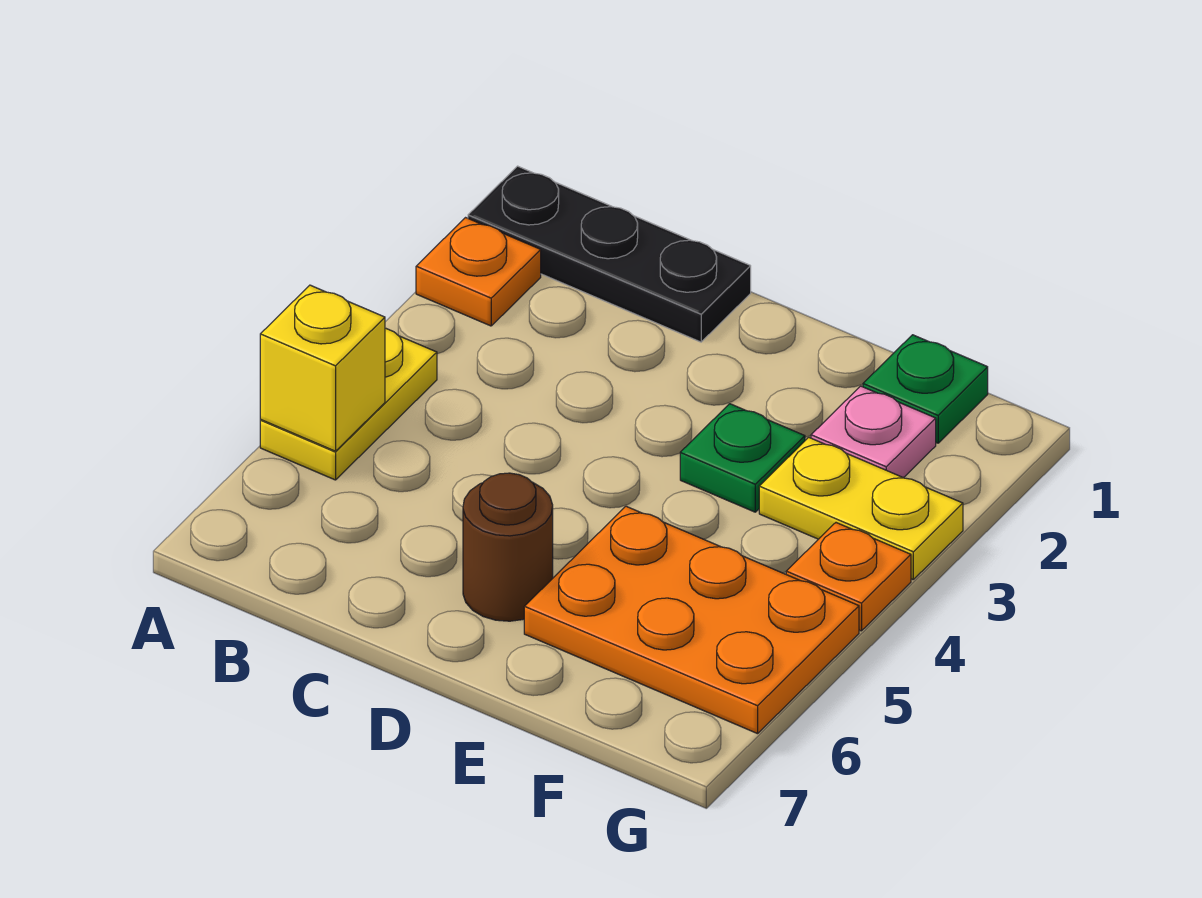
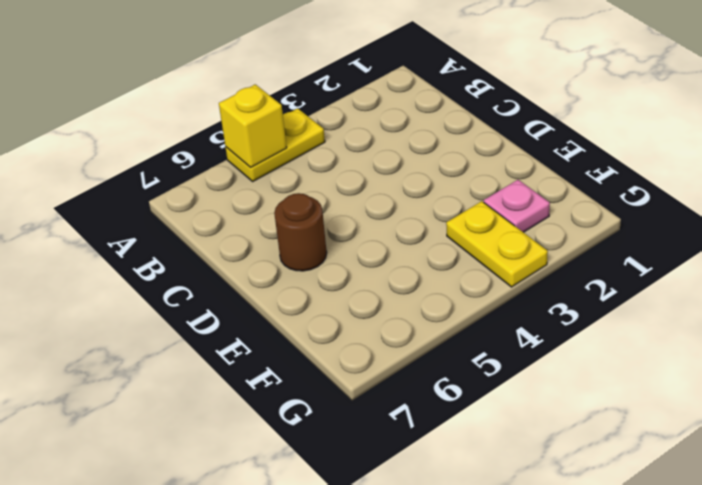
none -> black 1x3 plate [468,166,751,342]
none -> orange 1x1 plate [416,218,541,326]

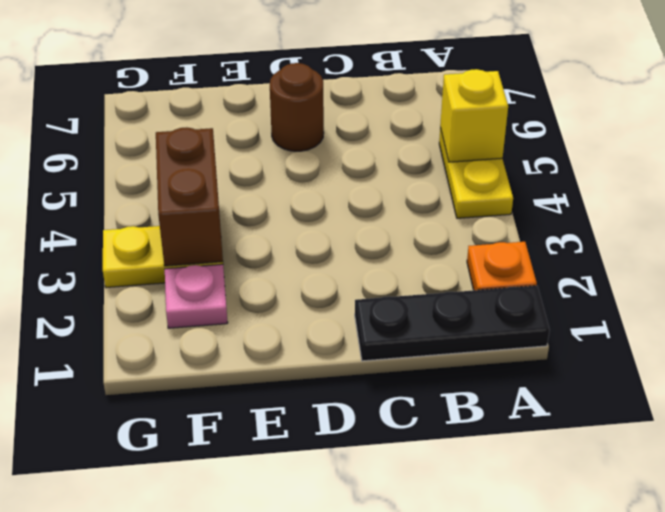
brown 1x2 brick [156,127,223,266] -> none
none -> green 1x1 plate [680,404,805,512]
none -> orange 2x3 plate [524,506,859,734]

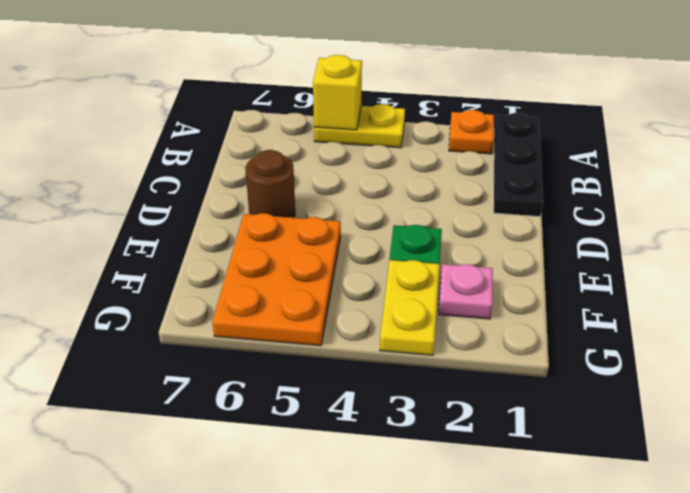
none -> green 1x1 plate [863,335,988,443]
none -> orange 1x1 plate [786,523,911,631]

